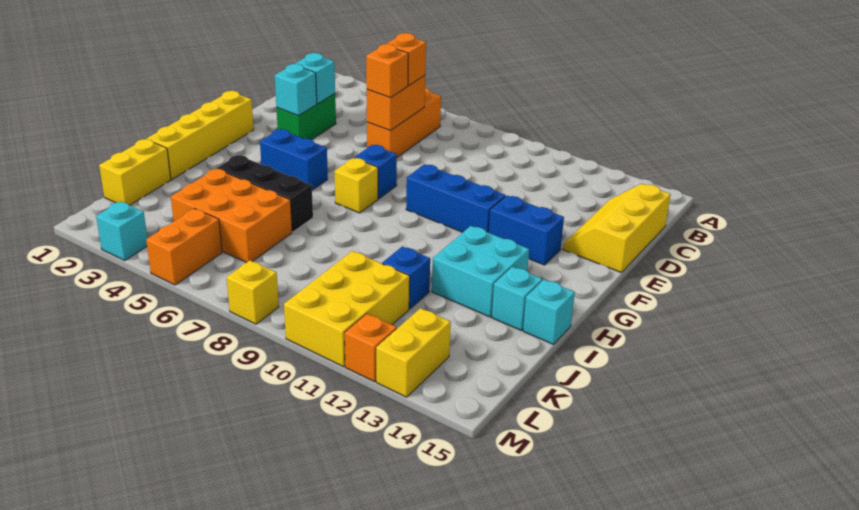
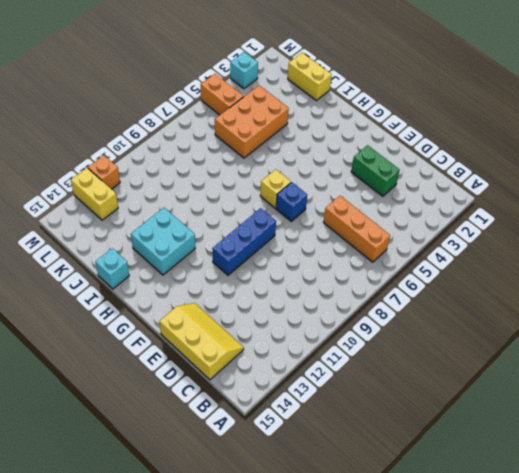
none -> yellow 1x4 brick [147,91,254,179]
none -> blue 1x2 brick [489,195,564,265]
none -> blue 1x2 brick [260,129,328,190]

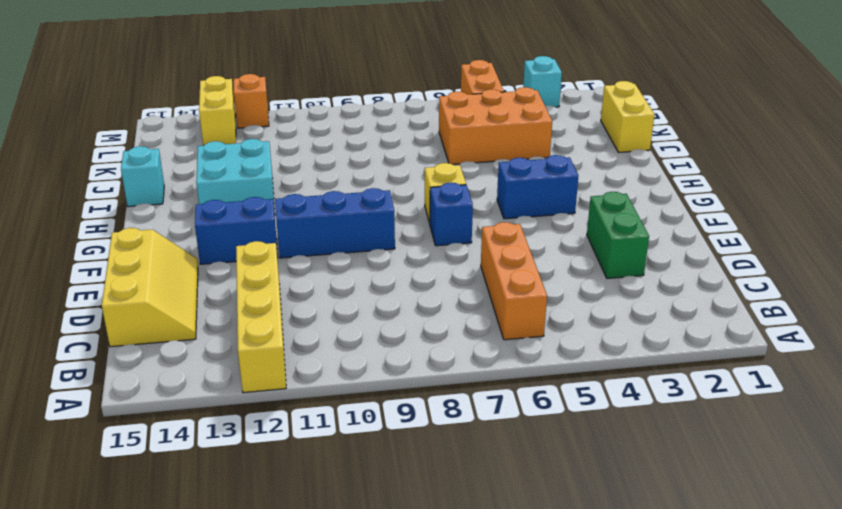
yellow 1x4 brick [236,241,286,393] -> yellow 1x4 brick moved to [147,91,254,179]
none -> black 1x3 brick [217,155,313,232]
none -> cyan 1x1 brick [492,267,542,331]
none -> blue 1x1 brick [382,246,430,309]

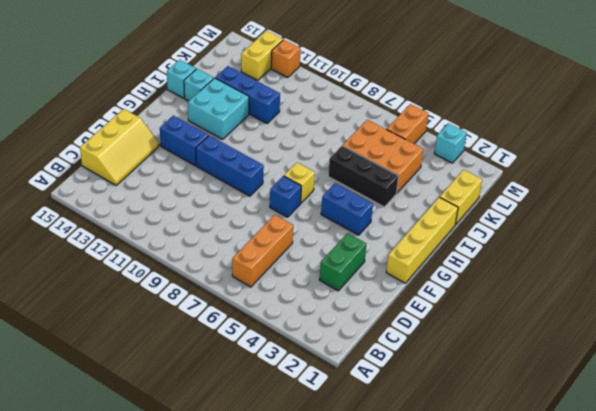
blue 1x3 brick [215,66,280,123] -> blue 1x1 brick [382,246,430,309]
none -> yellow 2x3 brick [284,251,410,367]
none -> yellow 1x1 brick [227,260,279,324]
none -> orange 1x2 brick [367,76,425,131]

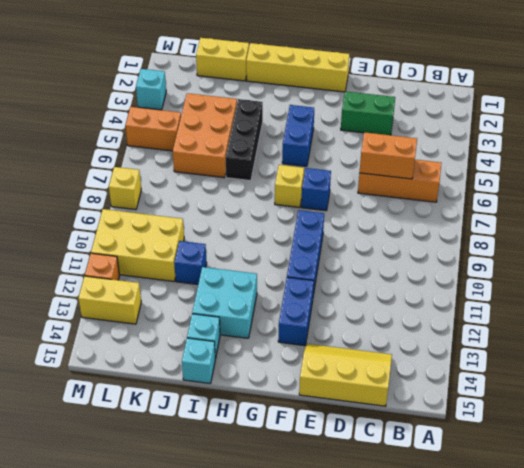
none -> cyan 1x1 brick [295,53,335,104]
none -> cyan 1x1 brick [275,64,317,116]
none -> orange 1x1 brick [386,33,426,86]

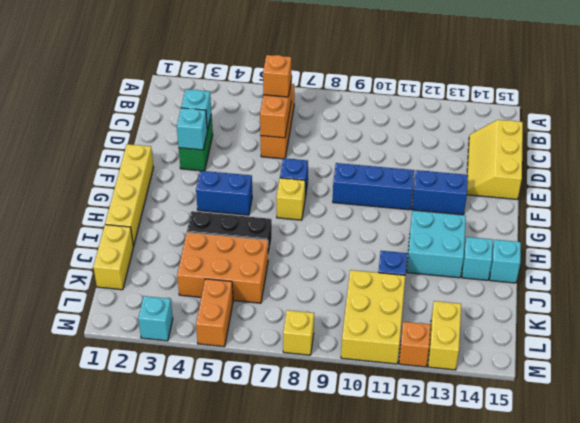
none -> orange 1x1 brick [366,44,408,98]

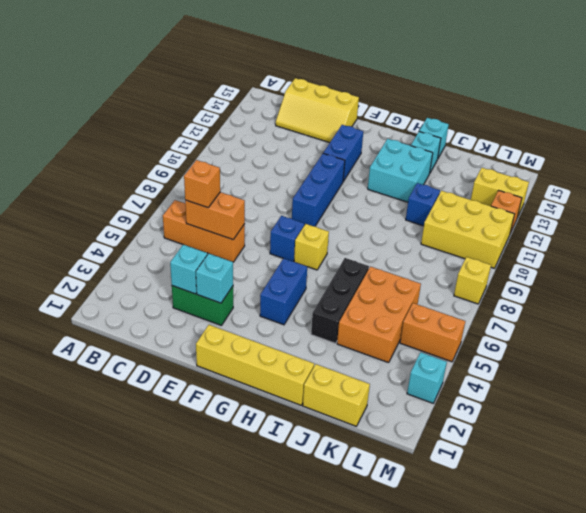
none -> orange 1x1 brick [366,44,408,98]

